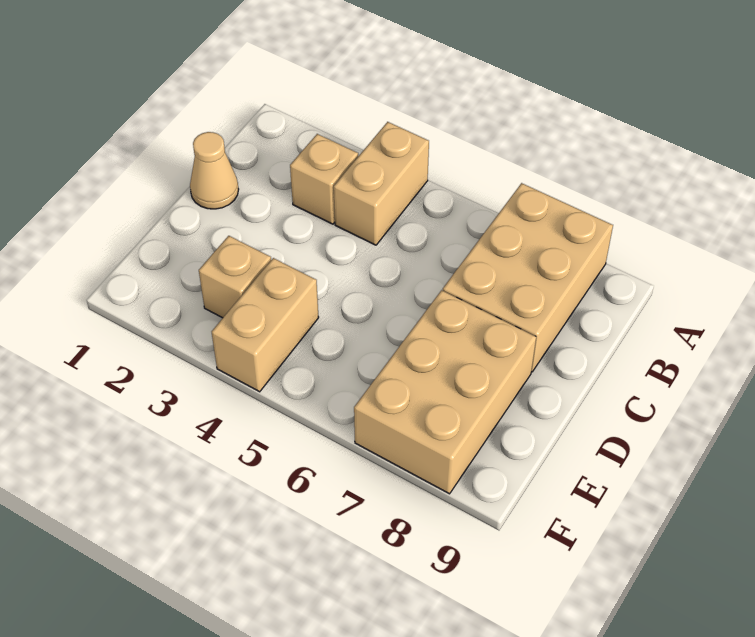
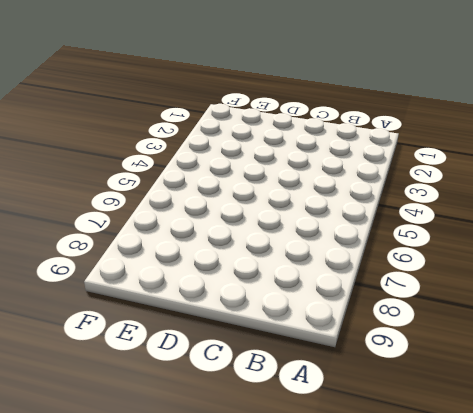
none -> tan 1x2 brick [334,122,429,245]
none -> tan 2x3 brick [443,183,613,372]

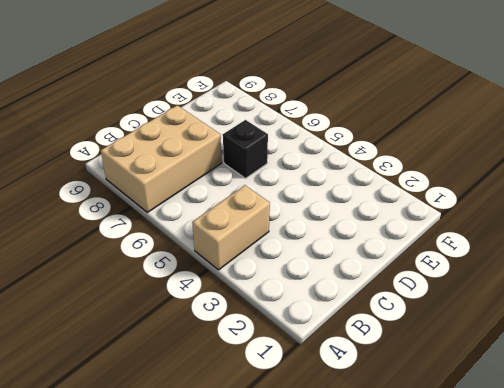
black 1x1 brick [223,120,268,178] -> none
none -> tan 1x1 brick [290,134,358,224]
none -> tan 1x1 cone [190,132,239,209]

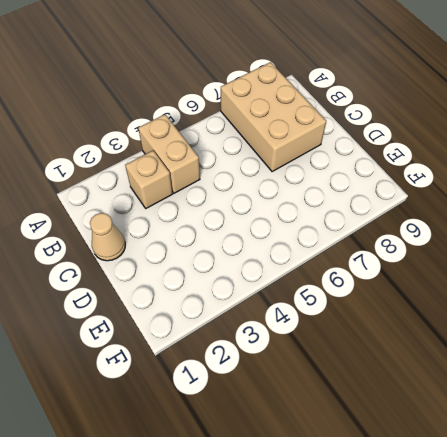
none -> tan 2x3 brick [354,290,536,494]
none -> tan 1x1 brick [199,236,271,318]

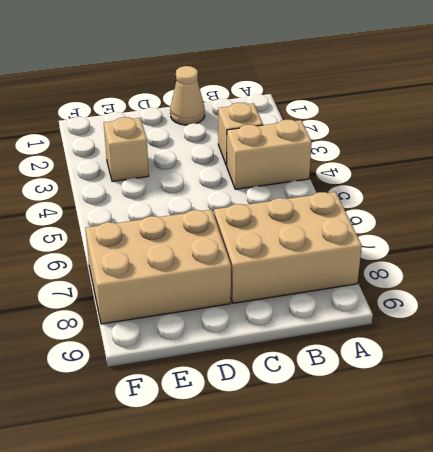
none -> tan 1x2 brick [212,258,319,392]

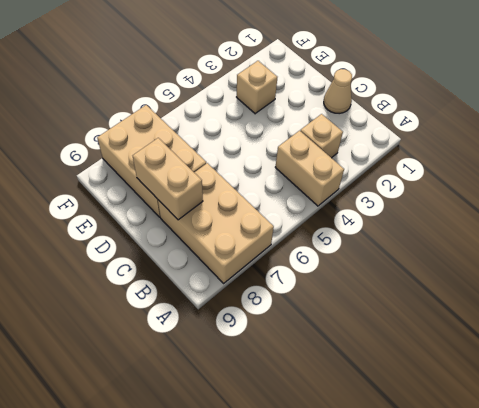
tan 1x2 brick [133,138,203,220] -> tan 1x2 brick moved to [212,258,319,392]

